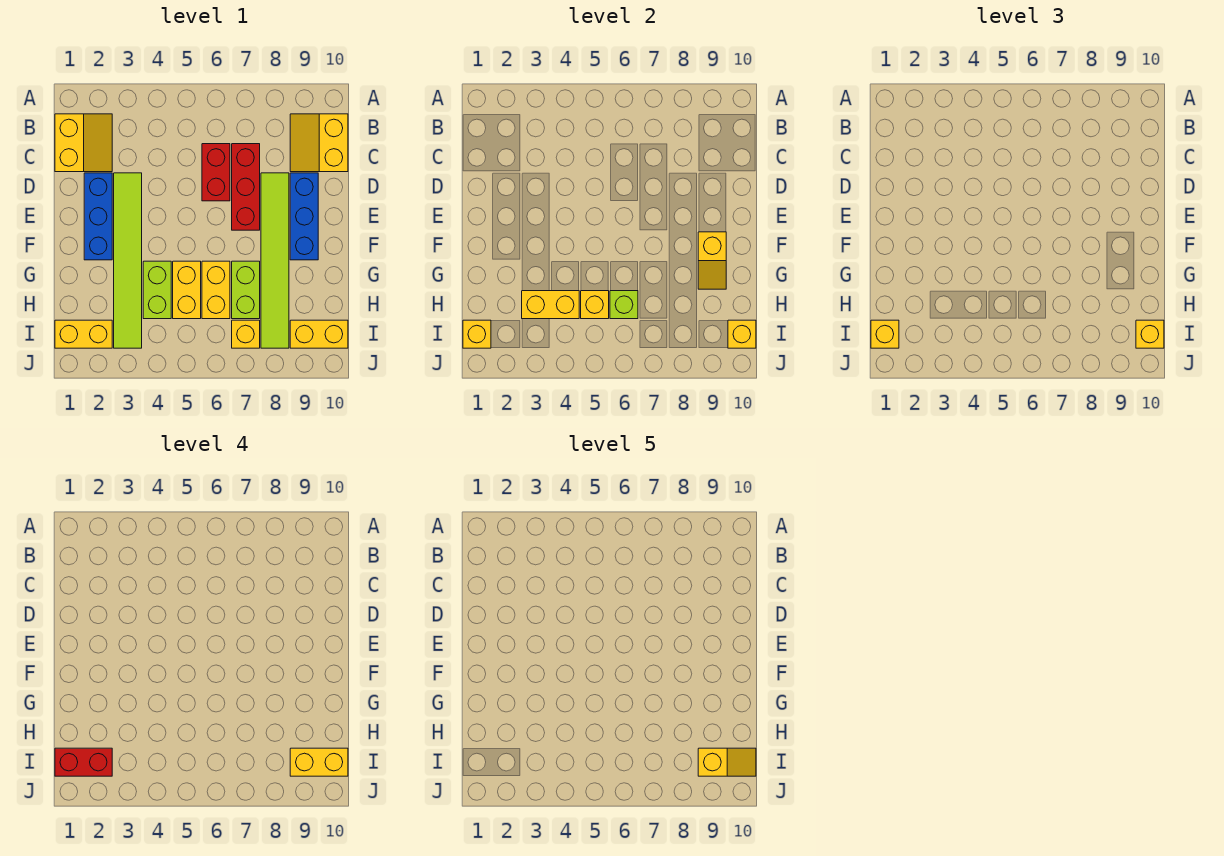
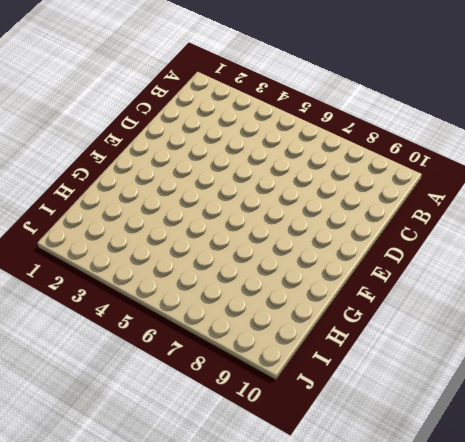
none -> yellow 2x2 slope [55,114,112,172]
none -> yellow 2x2 slope [290,114,348,172]
none -> red 1x2 brick [202,144,230,201]

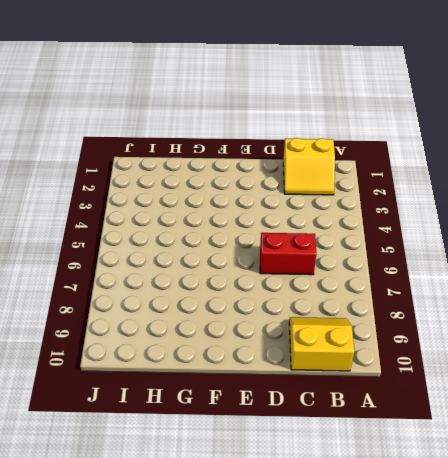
none -> red 1x3 brick [232,144,260,230]
none -> blue 1x3 brick [84,173,112,260]
none -> lime 1x6 tile [114,173,142,348]

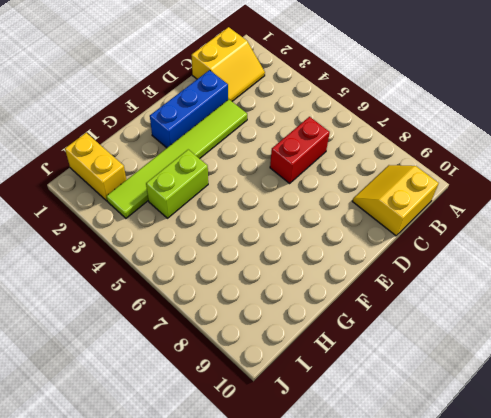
none -> red 1x3 brick [232,144,260,230]
none -> lime 1x6 tile [261,173,289,348]
none -> blue 1x3 brick [290,173,318,260]

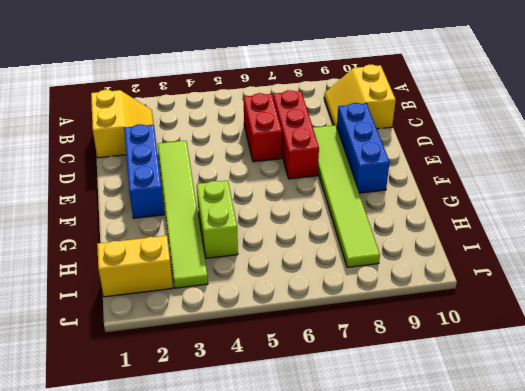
none -> yellow 1x2 brick [173,261,201,319]
none -> yellow 1x2 brick [202,261,230,319]
none -> lime 1x2 brick [232,261,260,319]

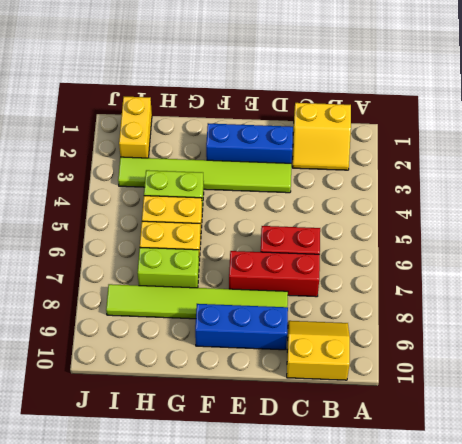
none -> yellow 1x1 brick [232,320,260,348]
none -> yellow 1x2 brick [290,320,348,348]
none -> yellow 1x2 slope [698,232,726,289]

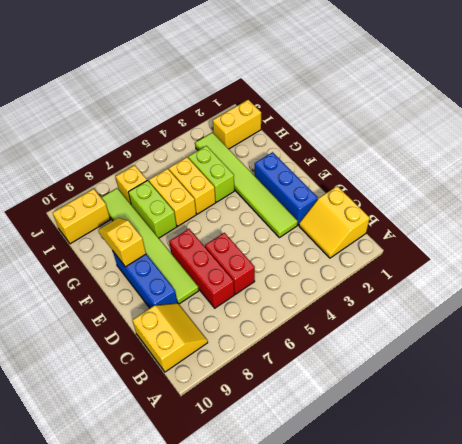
none -> yellow 1x2 brick [522,291,579,319]
none -> yellow 1x1 brick [581,291,609,319]
none -> lime 1x1 brick [610,291,638,319]

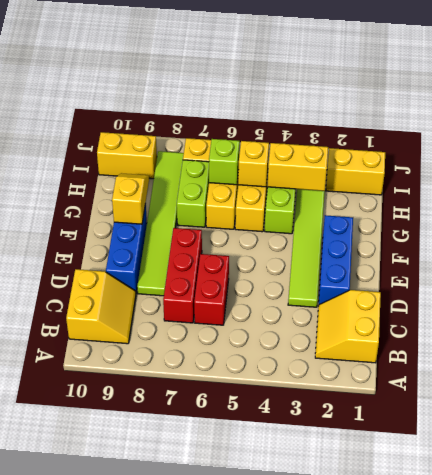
none -> yellow 1x1 brick [463,320,491,348]
none -> yellow 1x1 brick [728,320,756,348]
none -> yellow 1x1 brick [871,320,899,348]

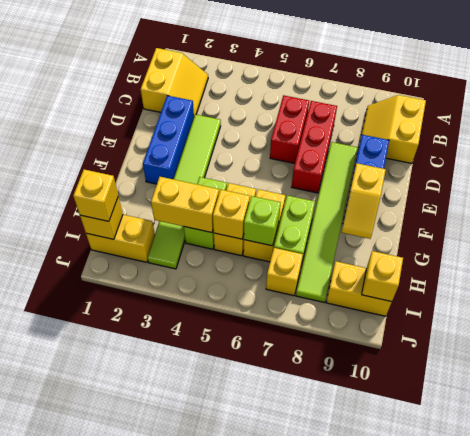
none -> yellow 1x1 brick [1136,320,1164,348]
none -> red 1x2 brick [55,748,112,776]
none -> yellow 1x2 brick [290,748,348,776]

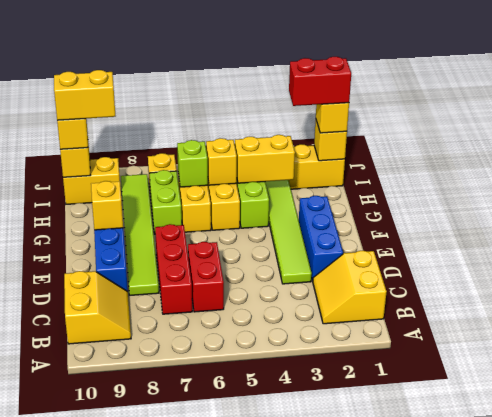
none -> yellow 1x2 slope [698,748,756,776]

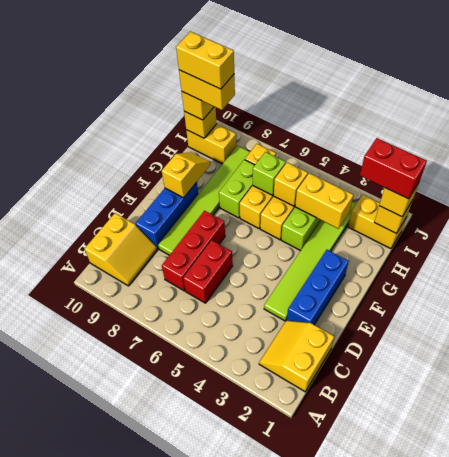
yellow 1x2 brick [176,32,234,89] -> yellow 1x2 slope [698,748,756,776]

